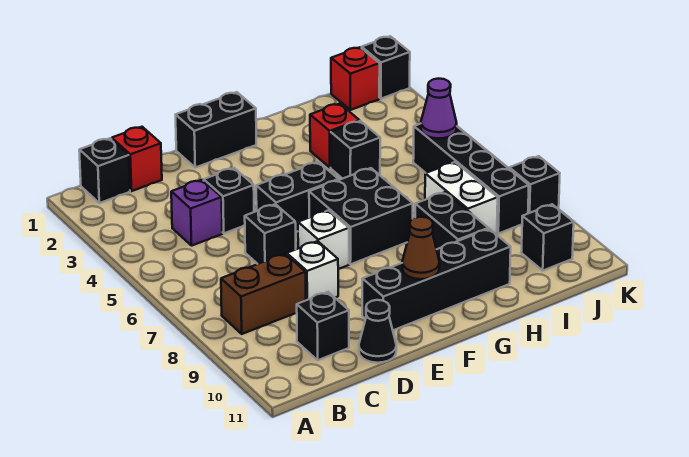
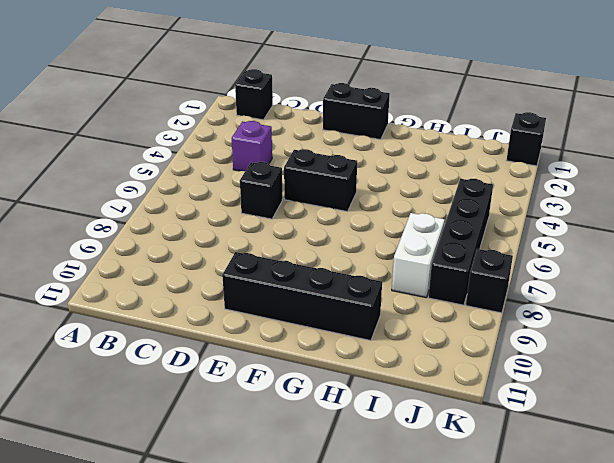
none -> brown 1x2 brick [221,254,306,334]
none -> red 1x1 brick [112,127,162,191]
none -> black 1x1 brick [297,292,349,360]

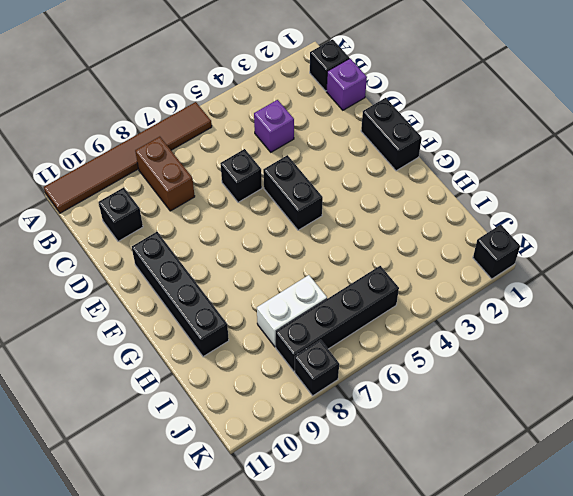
brown 1x6 tile [44,102,212,213] -> none
purple 1x1 brick [327,58,367,110] -> red 1x1 brick [112,127,162,191]
none -> black 1x1 brick [204,168,254,233]
none -> white 1x1 brick [287,241,338,300]
none -> black 1x1 cone [359,300,396,363]

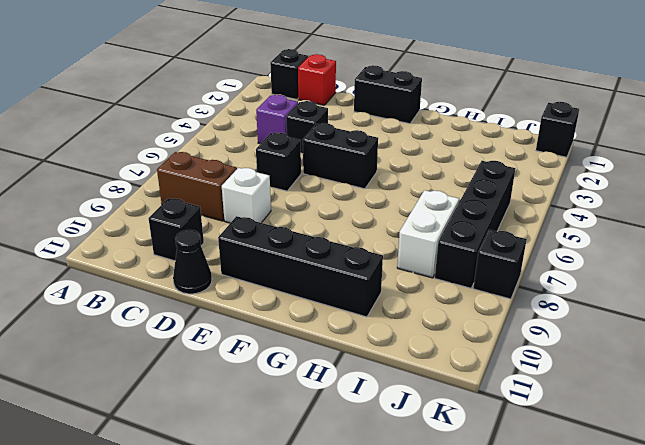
none -> white 1x1 brick [298,210,349,269]
none -> black 2x2 brick [309,168,413,264]
none -> red 1x1 brick [310,104,359,167]

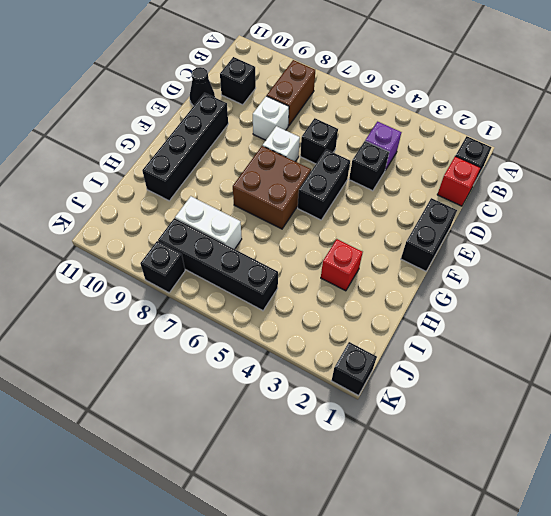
brown 2x2 brick [233,146,311,229] -> black 2x2 brick [309,168,413,264]
none -> black 1x1 brick [331,121,380,179]
none -> black 1x2 brick [415,192,488,249]
none -> red 1x1 brick [331,47,380,110]

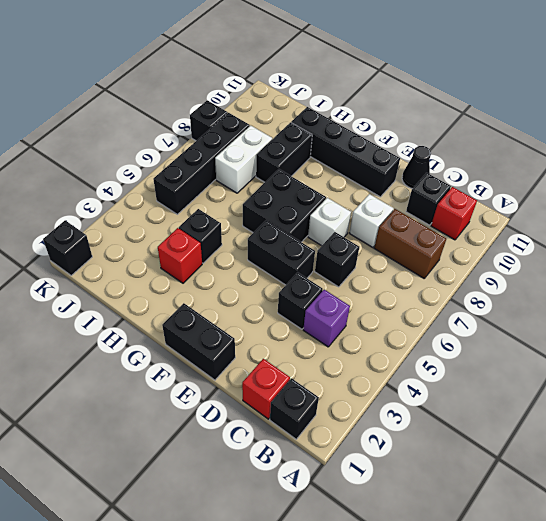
red 1x1 brick [431,187,477,240] -> red 1x1 brick moved to [331,47,380,110]
none -> black 1x1 brick [521,204,574,270]
none -> brown 1x1 cone [402,217,440,279]
none -> purple 1x1 cone [421,79,457,138]

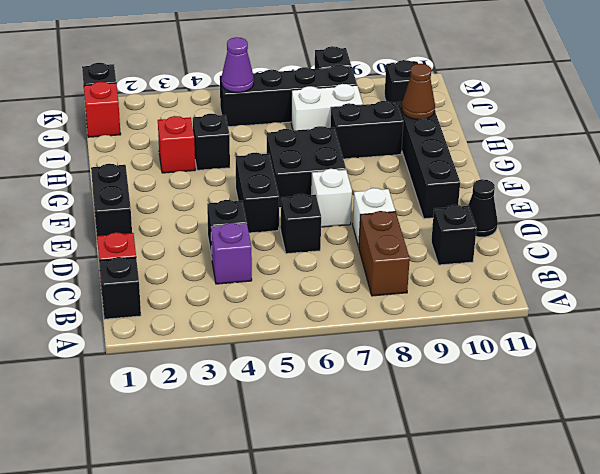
brown 1x1 cone [402,64,435,119] -> brown 1x1 cone moved to [402,217,440,279]

